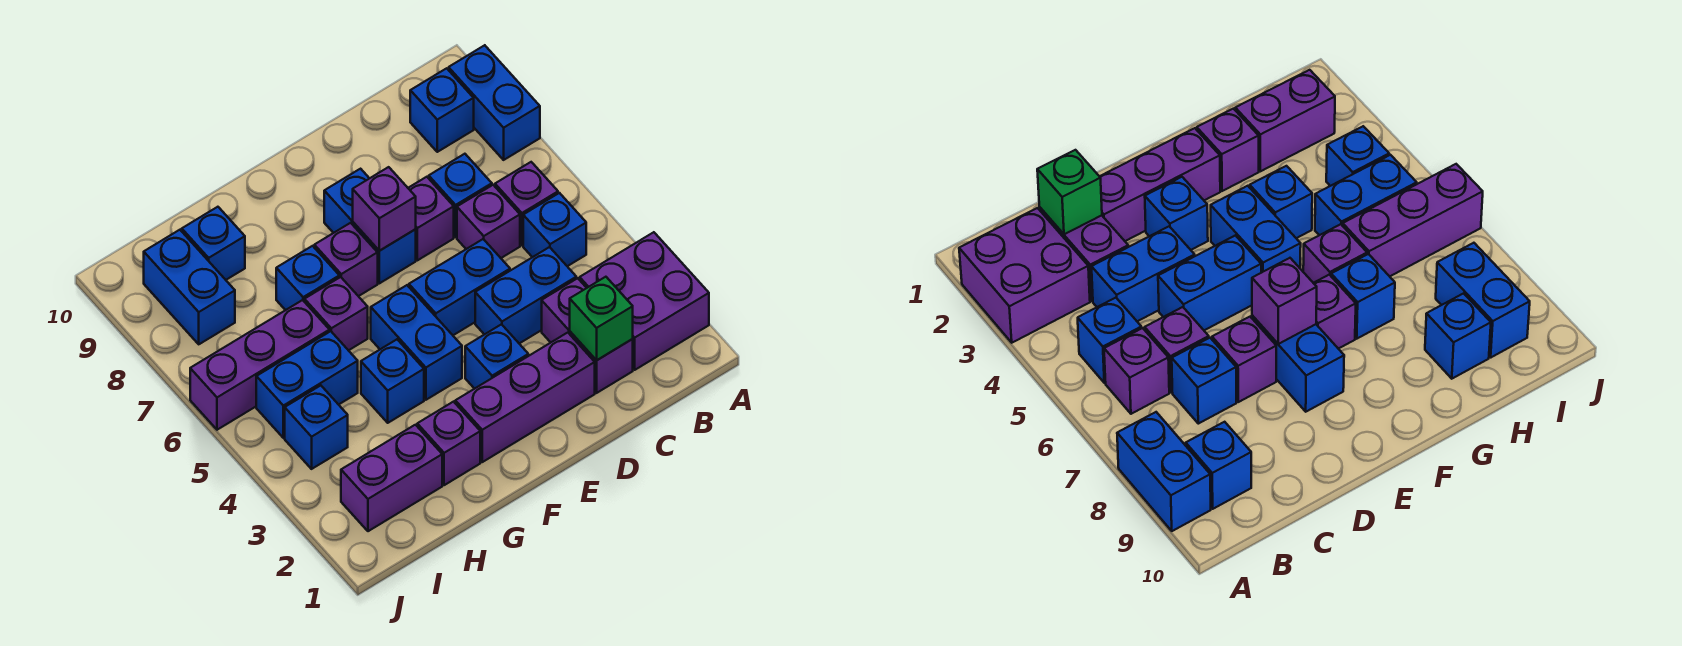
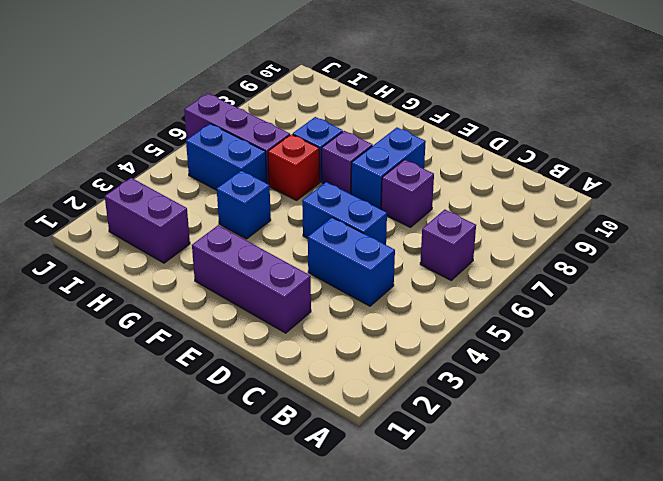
red 1x1 brick [268,134,319,200] -> purple 1x1 brick [305,277,368,350]
none -> purple 2x2 brick [580,232,709,370]
none -> blue 1x2 brick [449,45,540,160]
none -> blue 1x1 brick [523,193,586,266]

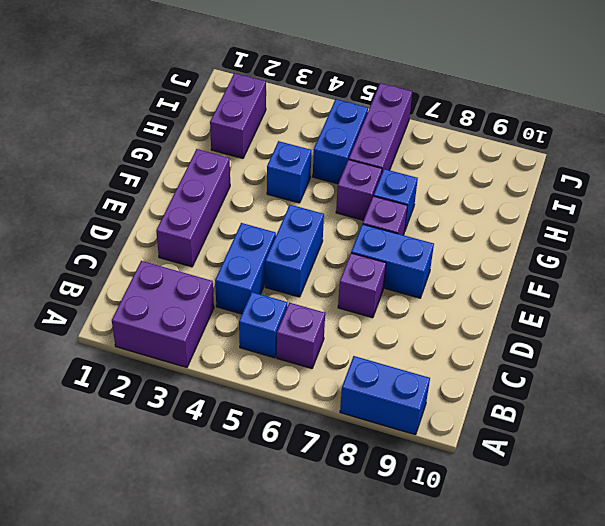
none -> blue 1x1 brick [410,68,474,152]
none -> purple 1x2 brick [542,278,633,393]
none -> purple 1x1 brick [457,185,520,258]

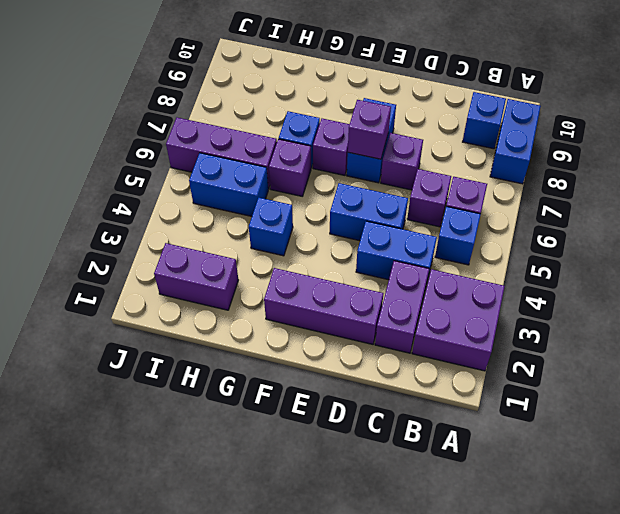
none -> blue 1x1 brick [429,154,492,237]
none -> blue 1x1 brick [465,324,528,389]
none -> blue 1x2 brick [371,285,462,400]

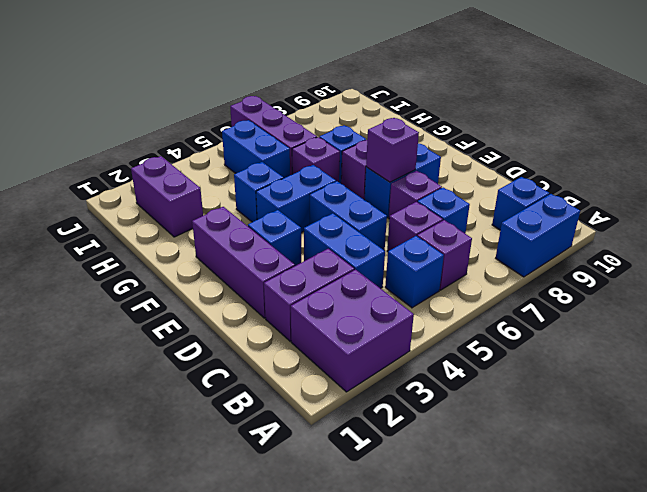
none -> purple 1x1 brick [417,402,480,485]
none -> blue 1x1 brick [182,207,245,280]
none -> blue 1x1 brick [285,386,348,469]

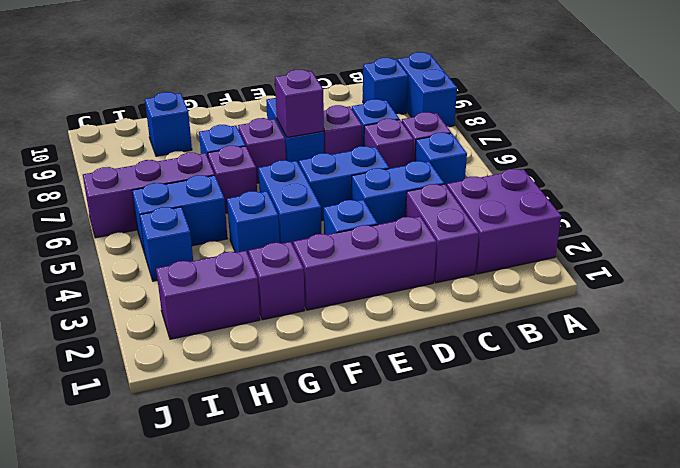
none -> blue 1x2 brick [144,230,235,344]
none -> green 1x1 brick [570,277,633,360]

